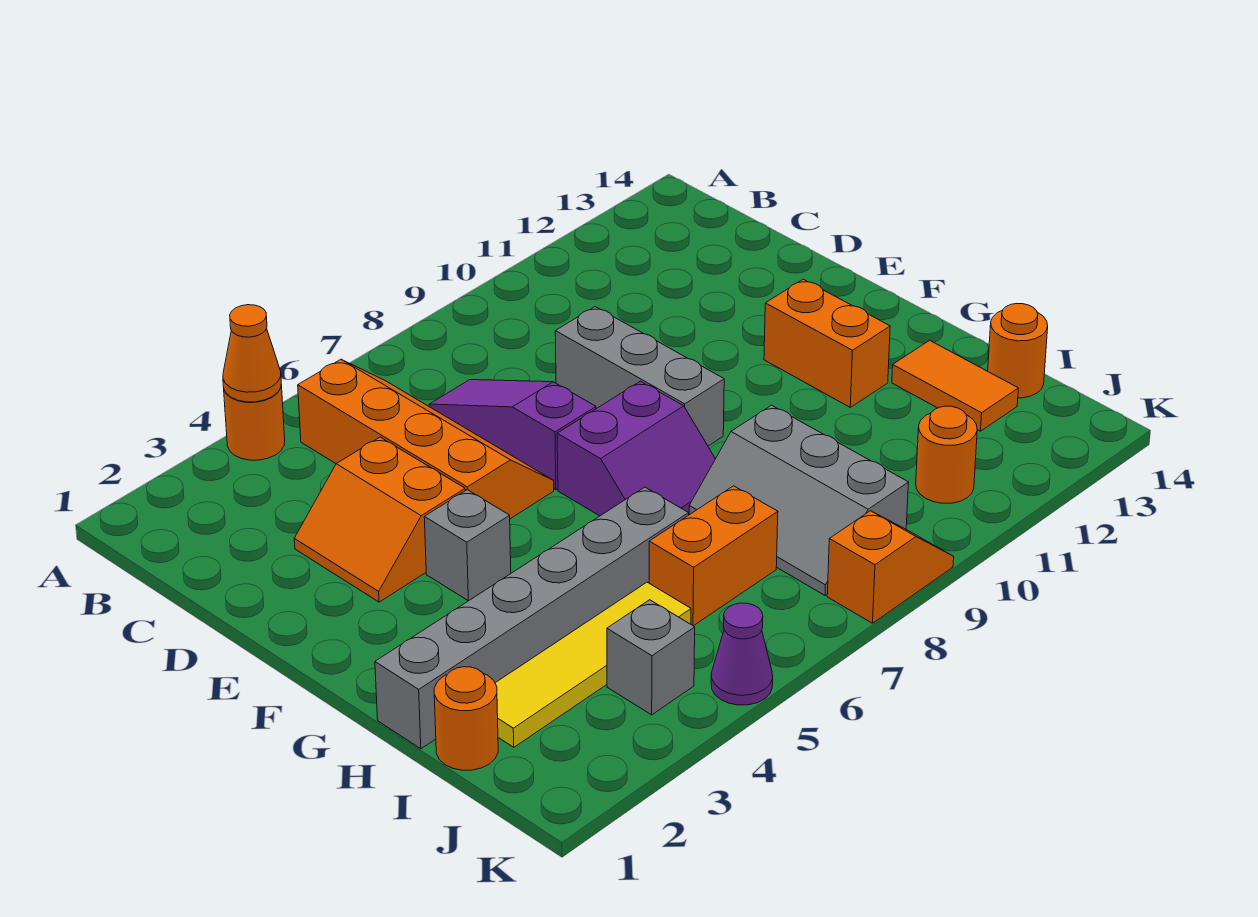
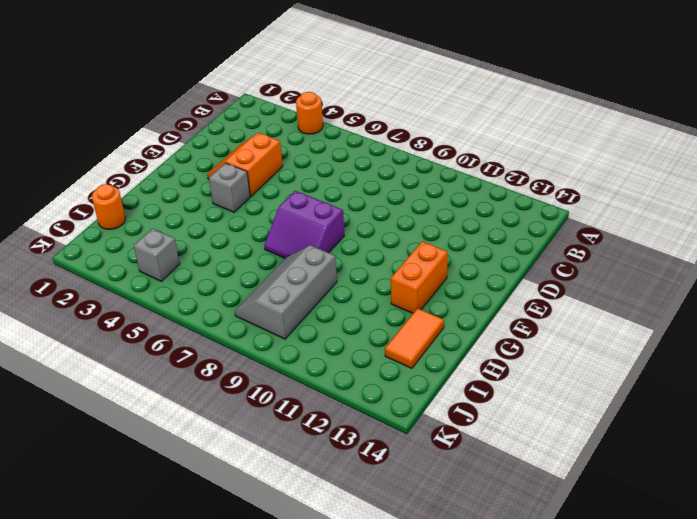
none -> orange 2x4 slope [298,359,554,519]
none -> purple 1x3 slope [429,380,596,490]
none -> grey 1x3 brick [555,307,724,446]

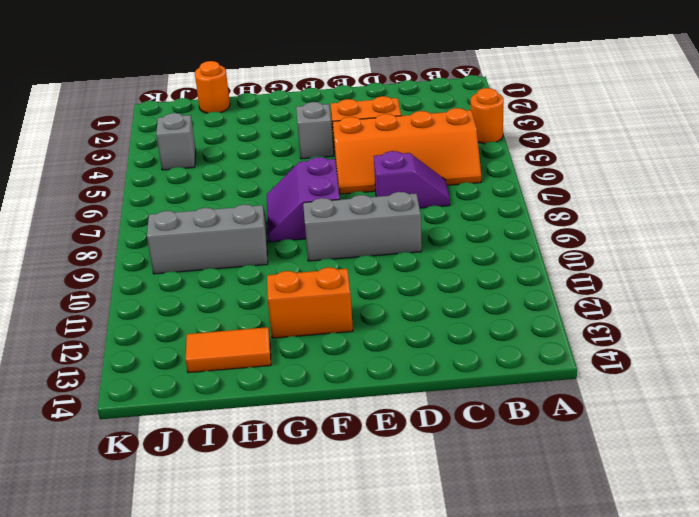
purple 1x2 slope [374,151,450,208] -> purple 1x3 slope [429,380,596,490]
none -> grey 1x6 brick [375,487,689,749]
none -> yellow 1x4 tile [495,582,691,747]
none -> orange 1x2 brick [649,486,778,626]

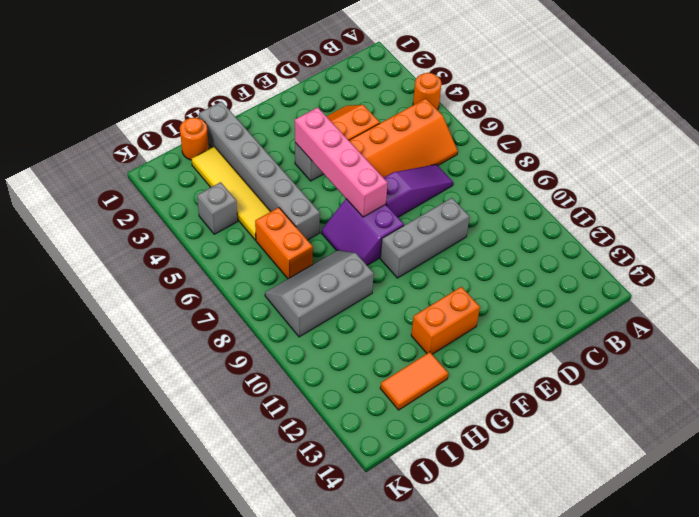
pink 1x4 brick [295,107,388,217] -> none
none -> orange 1x1 round brick [988,304,1048,398]
none -> orange 1x1 round brick [916,406,977,503]
none -> purple 1x1 cone [711,603,773,705]

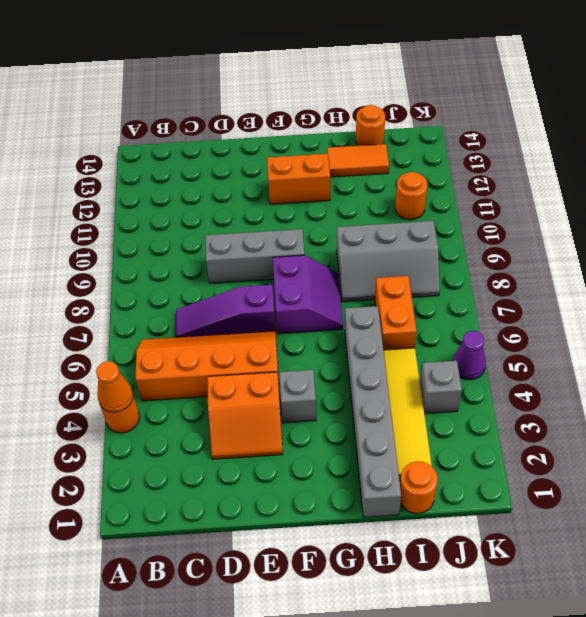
none -> orange 1x2 slope [827,511,954,623]

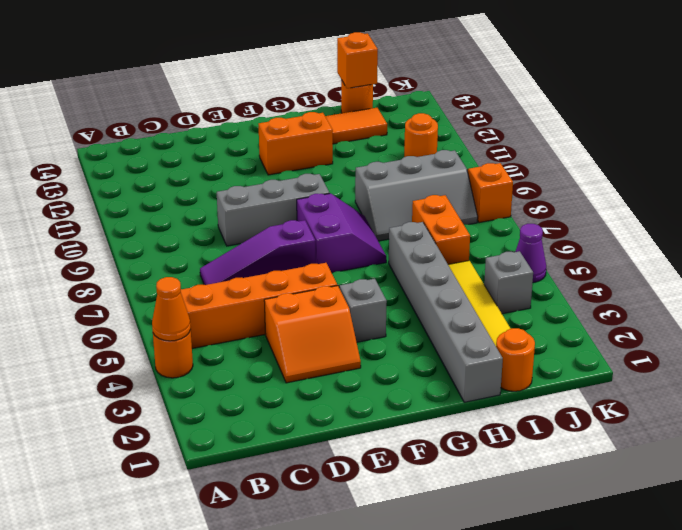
orange 1x1 brick [337,32,378,88] -> none

